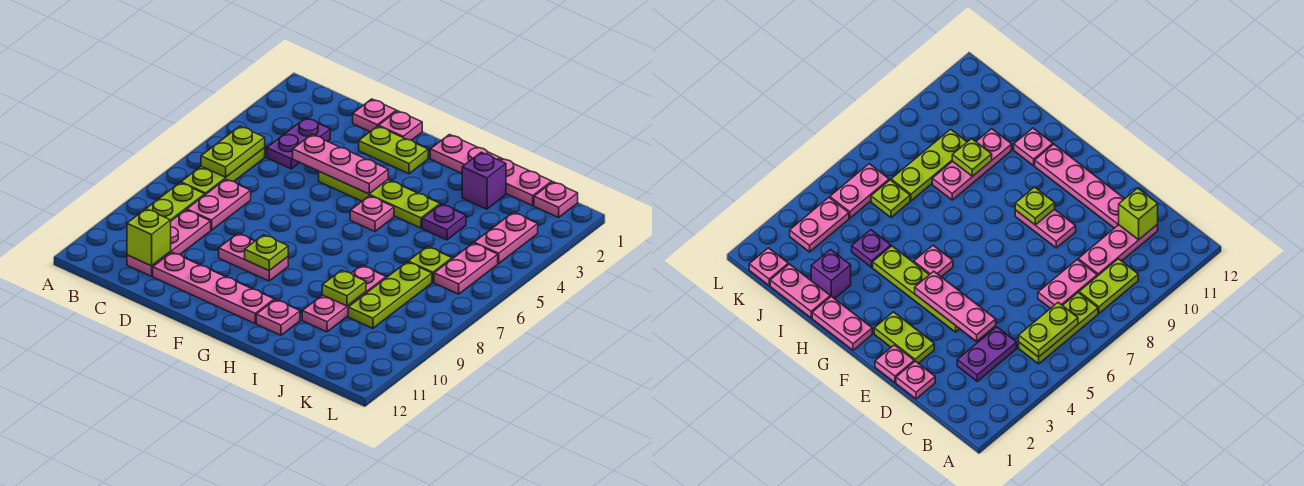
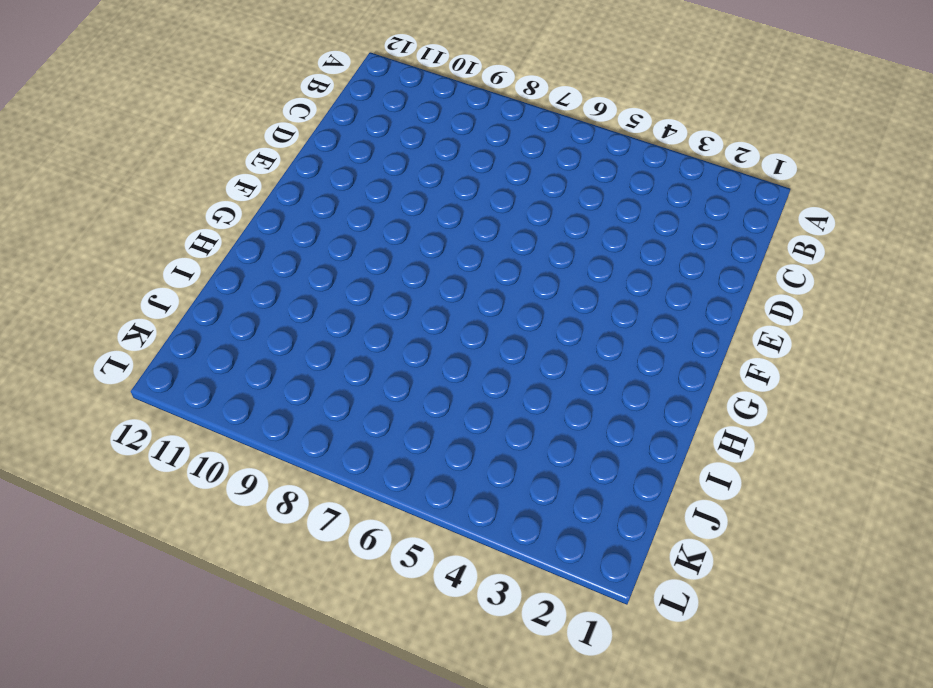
none -> lime 1x3 plate [181,148,265,195]
none -> lime 1x2 plate [146,183,205,221]
none -> purple 1x2 plate [267,118,330,169]

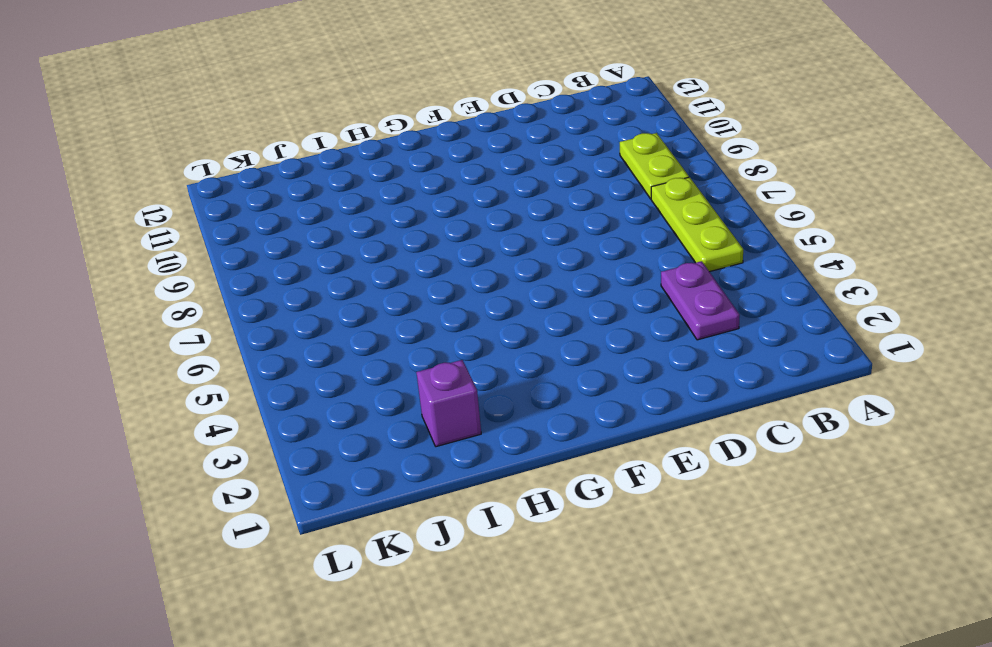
none -> pink 1x2 plate [187,179,251,230]
none -> pink 1x3 plate [127,210,211,276]
none -> pink 1x1 plate [353,99,396,131]

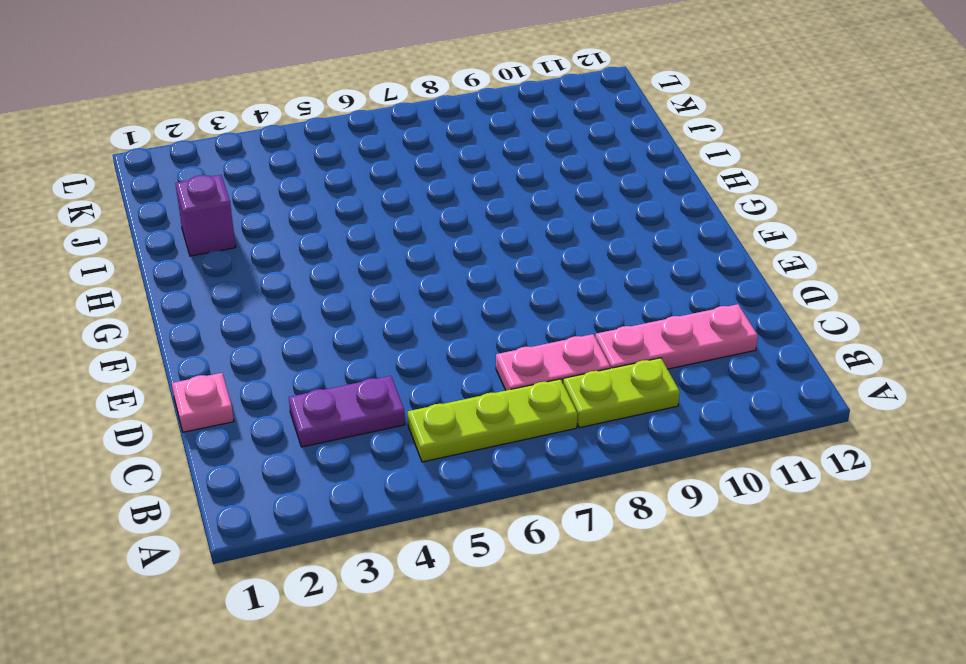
none -> pink 1x4 plate [153,252,274,323]
none -> pink 1x1 plate [379,111,422,140]
none -> lime 1x2 plate [359,126,428,174]

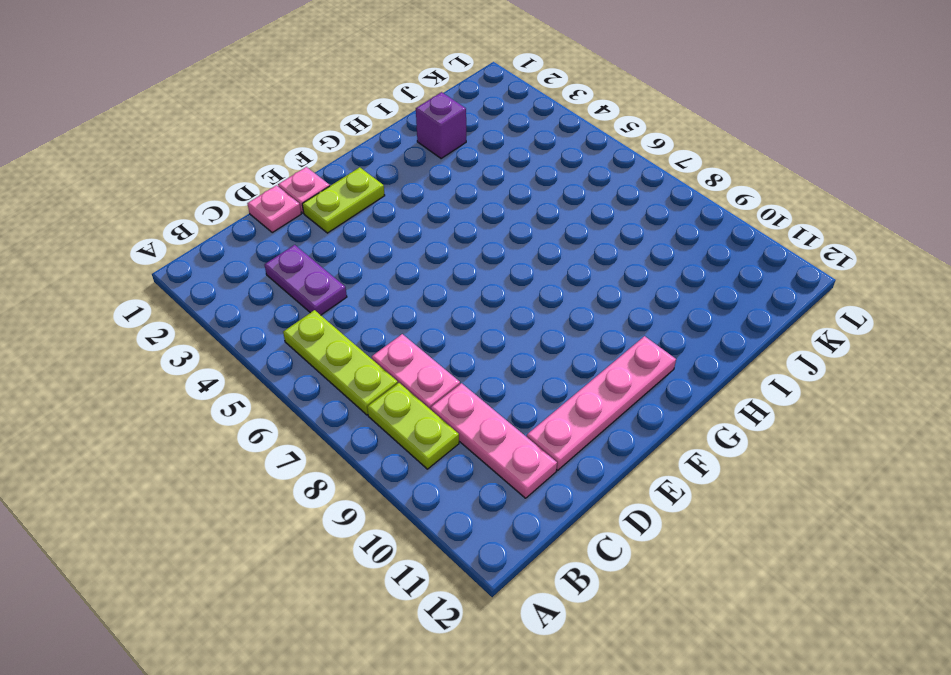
none -> lime 1x4 plate [319,172,440,228]
none -> pink 1x2 plate [219,234,288,281]
none -> pink 1x2 plate [430,135,500,173]

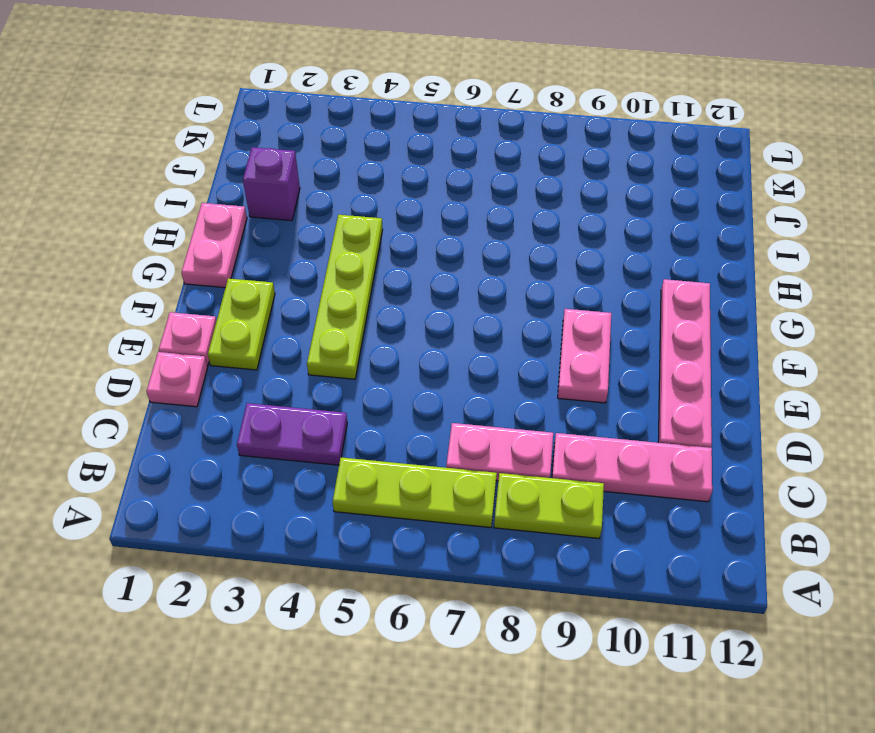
none -> pink 1x1 plate [350,196,394,231]
none -> pink 1x1 plate [256,300,300,335]
none -> pink 1x2 plate [499,158,552,206]

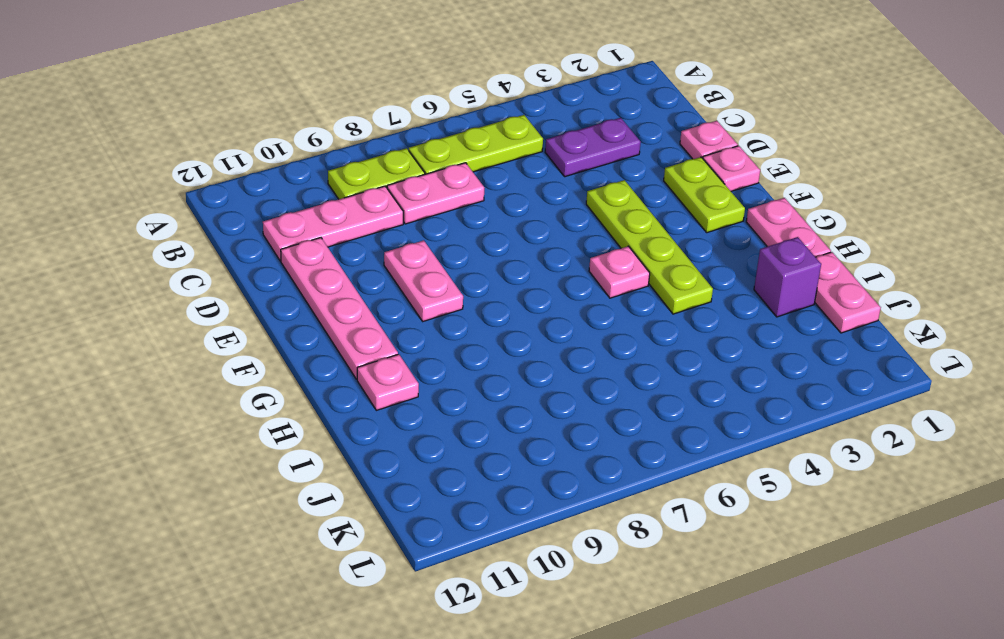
none -> purple 1x1 plate [422,204,466,240]
none -> pink 1x3 plate [302,265,386,332]
none -> lime 1x1 plate [408,247,452,282]

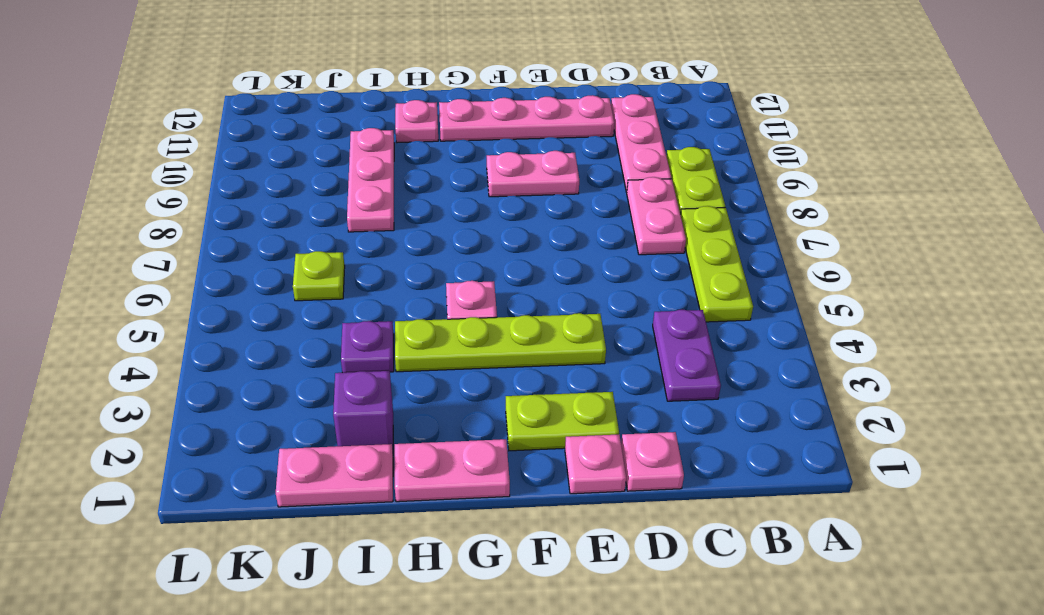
none -> lime 1x3 plate [348,262,432,328]
none -> pink 1x1 plate [534,182,578,217]
none -> pink 1x2 plate [474,212,538,263]

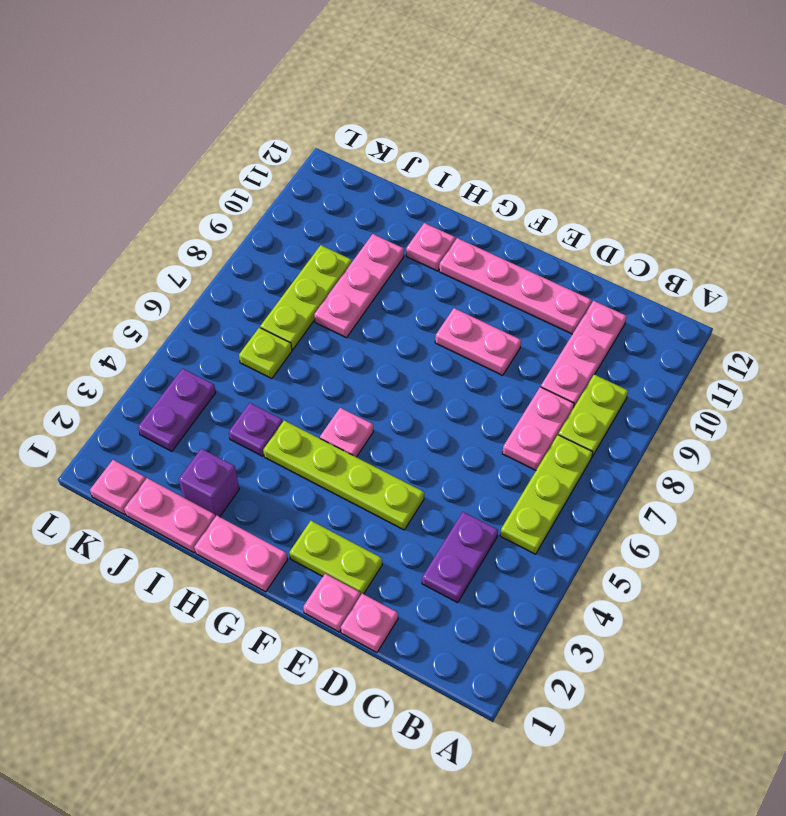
purple 1x2 plate [138,369,216,451] -> pink 1x2 plate [474,212,538,263]
none -> pink 1x2 plate [434,243,498,294]
none -> lime 1x2 plate [201,126,265,177]
none -> lime 1x1 brick [127,209,171,266]

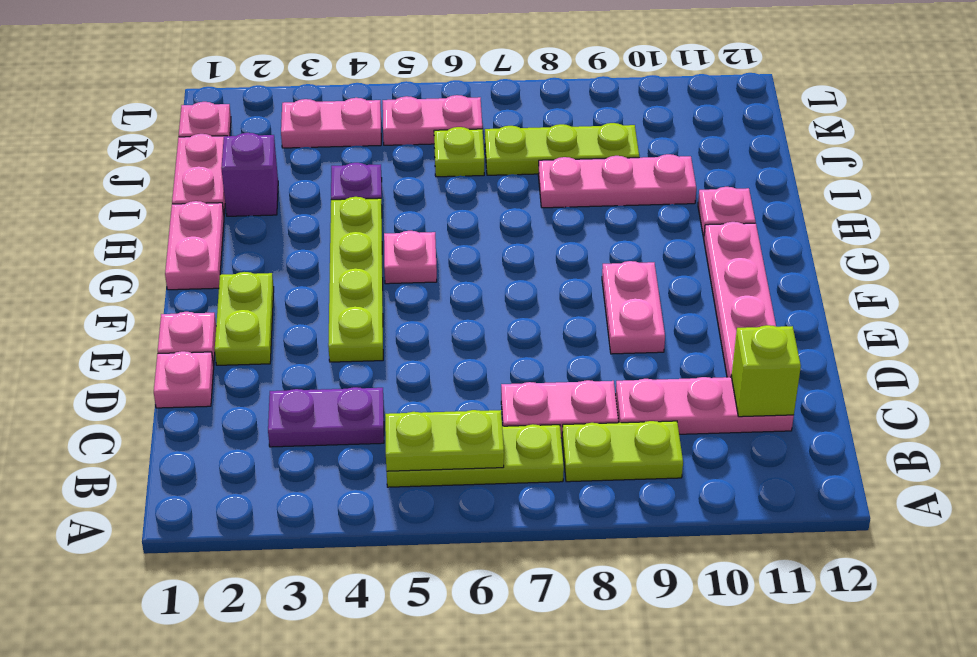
none -> pink 1x3 plate [293,134,388,194]
none -> lime 1x1 plate [245,235,288,271]
none -> lime 1x1 plate [322,270,366,306]

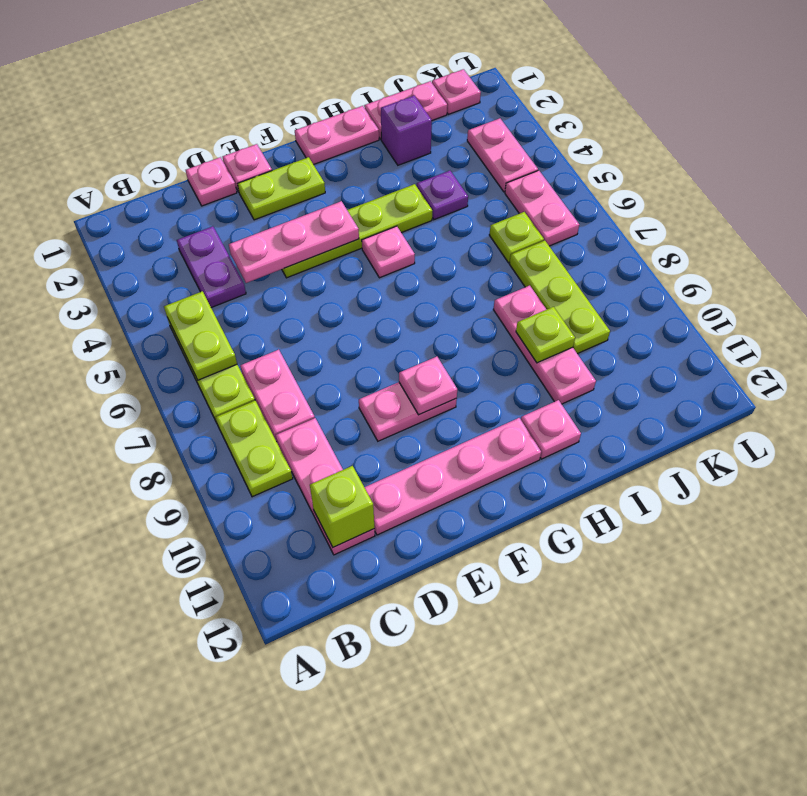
pink 1x1 plate [399,357,457,415] -> lime 1x1 plate [245,235,288,271]

